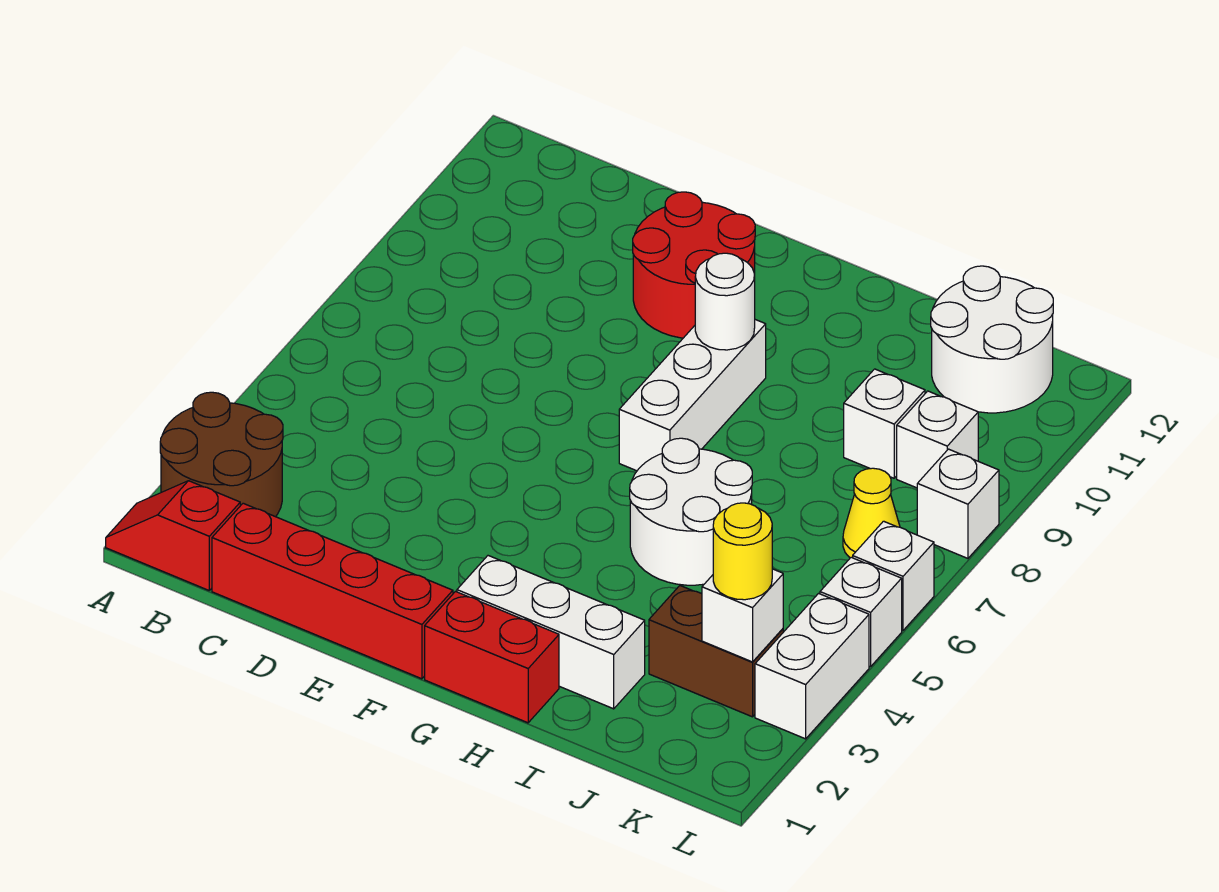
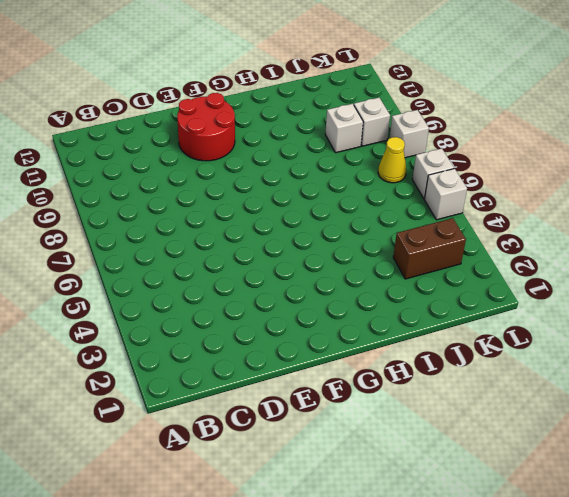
none -> red 1x2 slope [106,481,240,590]
none -> brown 2x2 round brick [160,392,283,517]
none -> red 1x4 brick [212,503,453,679]

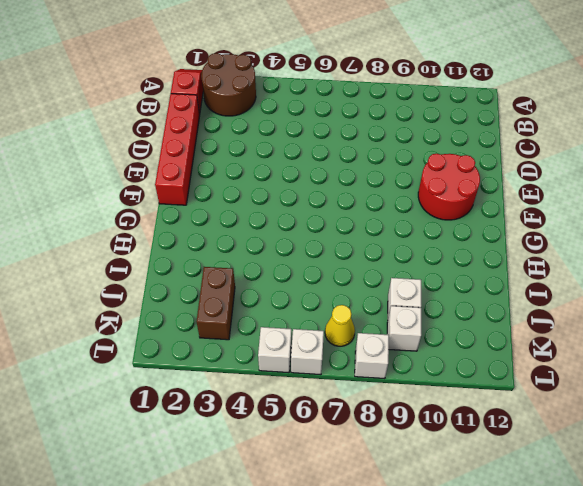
none -> red 1x2 brick [425,592,559,723]
none -> white 1x3 brick [457,556,645,709]
none -> white 1x3 brick [619,320,766,471]

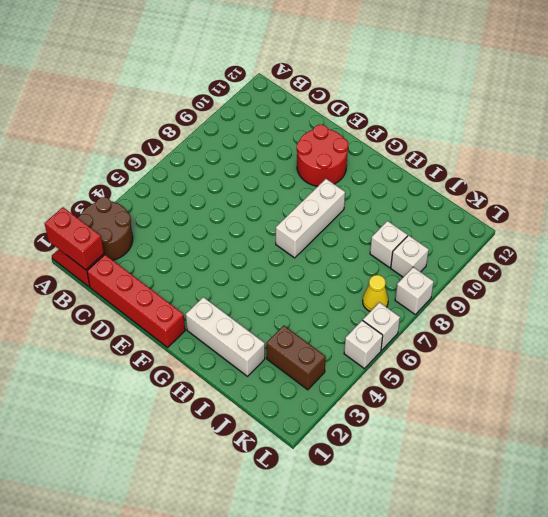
red 1x2 brick [45,207,104,270] -> red 1x2 brick moved to [425,592,559,723]
none -> white 2x2 round brick [630,438,752,585]
none -> white 2x2 round brick [931,266,1053,413]
none -> white 1x2 brick [755,593,869,739]

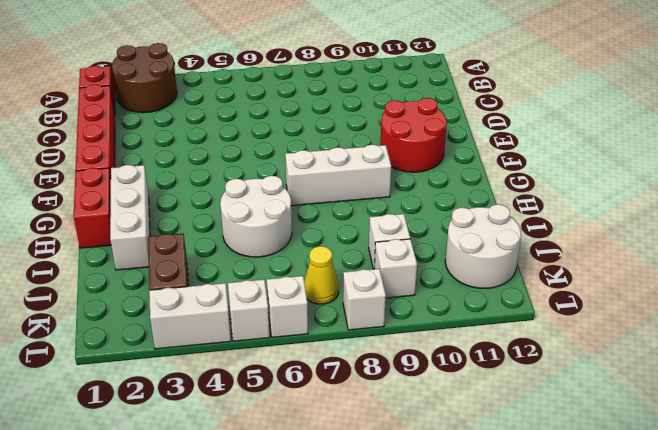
none -> white 1x1 round brick [695,253,755,350]
none -> white 1x1 brick [702,569,783,662]
none -> yellow 1x1 round brick [713,503,772,600]

